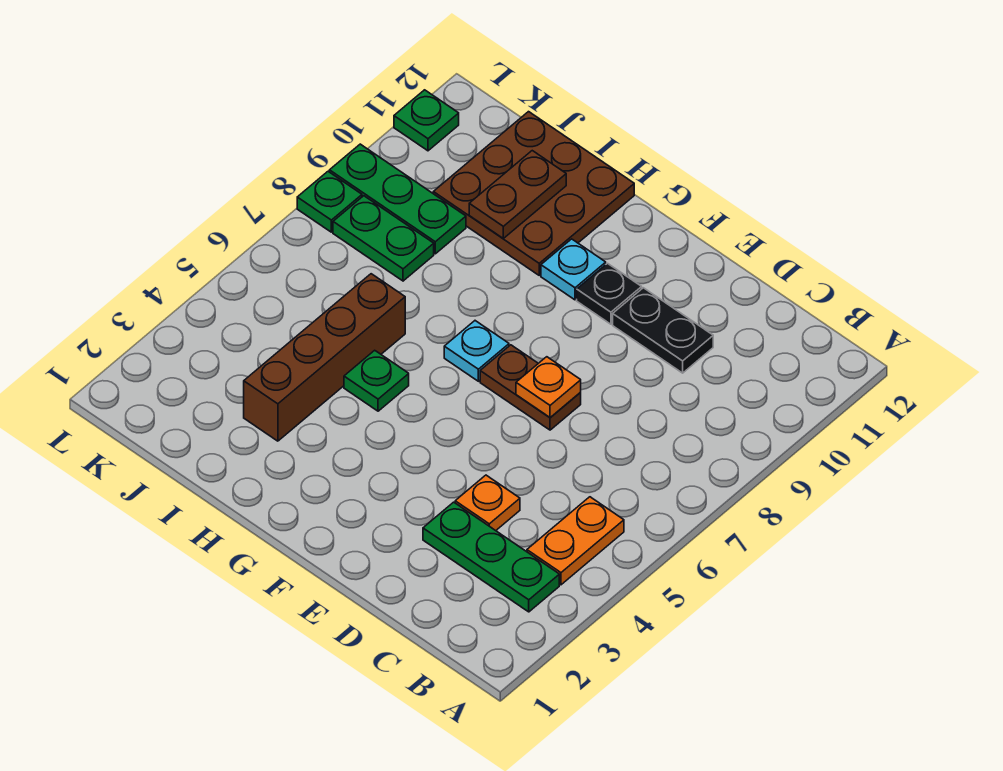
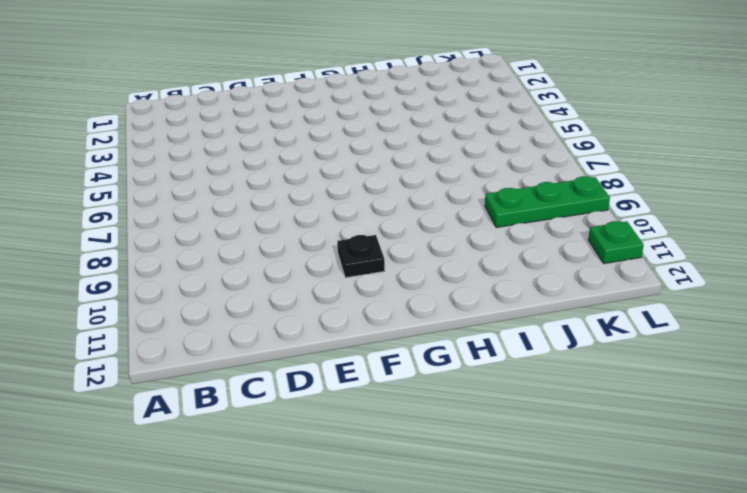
none -> green 1x3 plate [423,502,559,612]
none -> orange 1x2 plate [527,497,624,585]
none -> orange 1x1 plate [455,475,520,531]

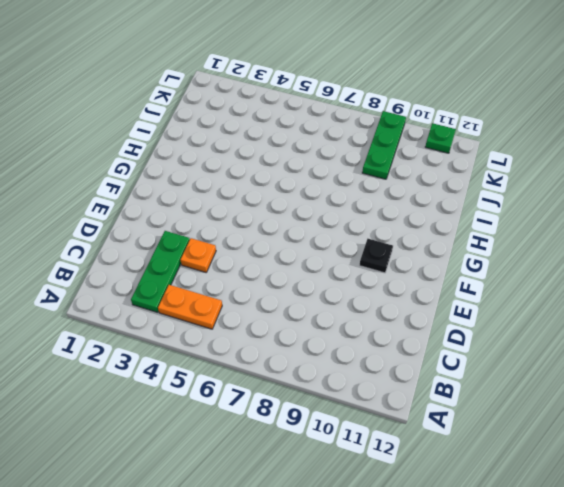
none -> black 1x2 plate [613,288,713,373]
none -> brown 1x2 plate [480,345,581,430]
none -> cyan 1x1 plate [444,321,509,381]

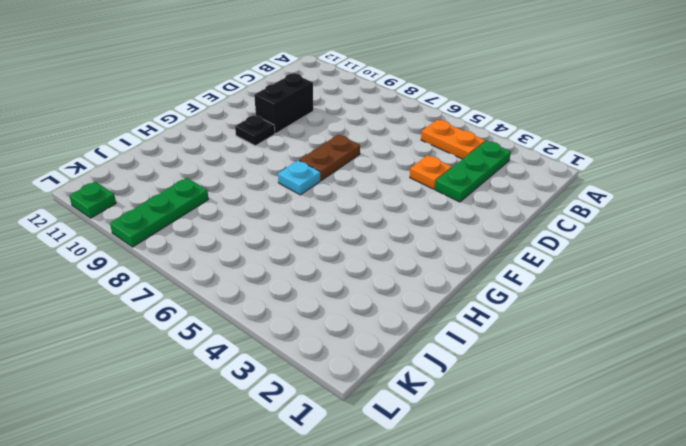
black 1x2 brick [254,73,313,133] -> black 1x2 plate [613,288,713,373]
none -> cyan 1x1 plate [541,239,606,300]
none -> green 1x1 plate [344,350,409,411]
none -> brown 3x3 plate [433,112,634,275]

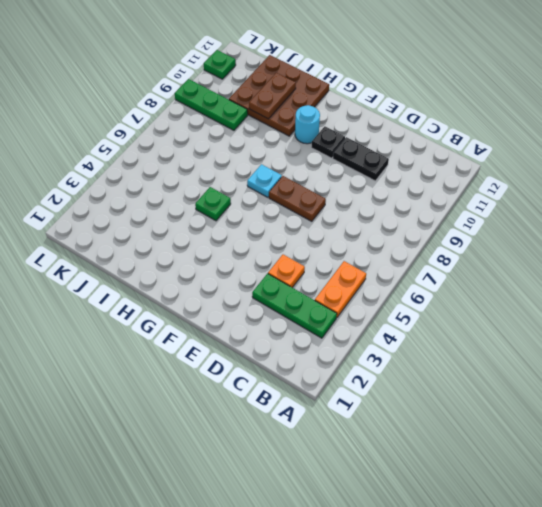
cyan 1x1 round brick [295,105,320,144] -> cyan 1x1 plate [541,239,606,300]
none -> brown 1x4 brick [244,274,405,441]
none -> green 1x2 plate [333,196,434,281]
none -> green 1x1 plate [297,172,362,232]

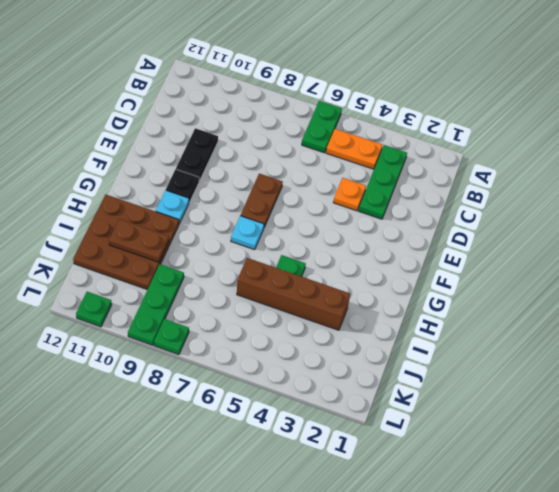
green 1x2 plate [302,101,342,153] -> green 1x2 plate moved to [333,196,434,281]
none -> orange 1x1 plate [516,357,581,417]

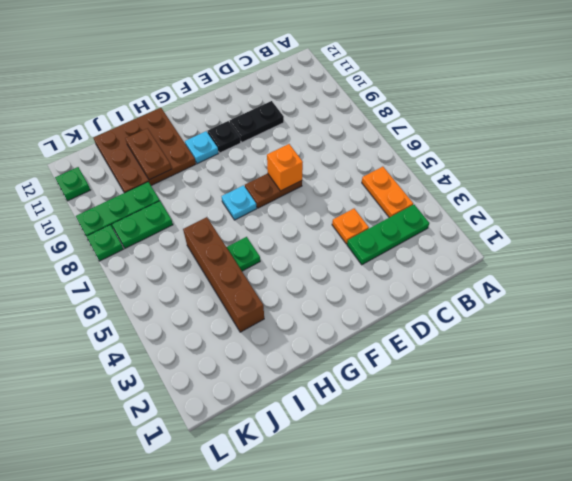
orange 1x1 brick [267,144,303,191] -> orange 1x1 plate [516,357,581,417]

